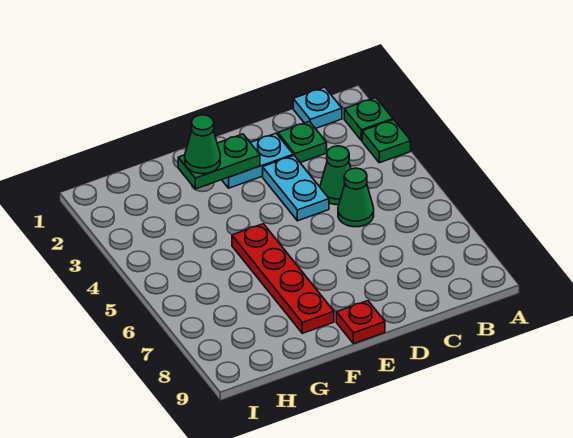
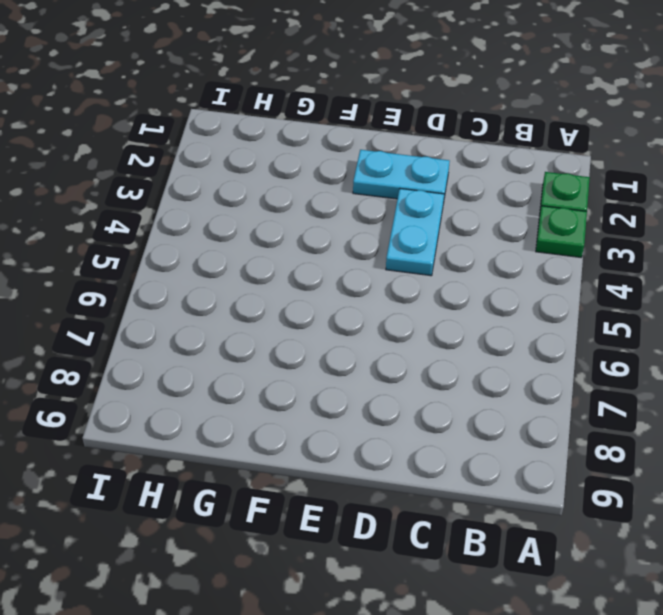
none -> cyan 1x1 plate [293,87,342,129]
none -> green 1x1 plate [278,121,327,163]
none -> green 1x1 cone [320,146,351,205]

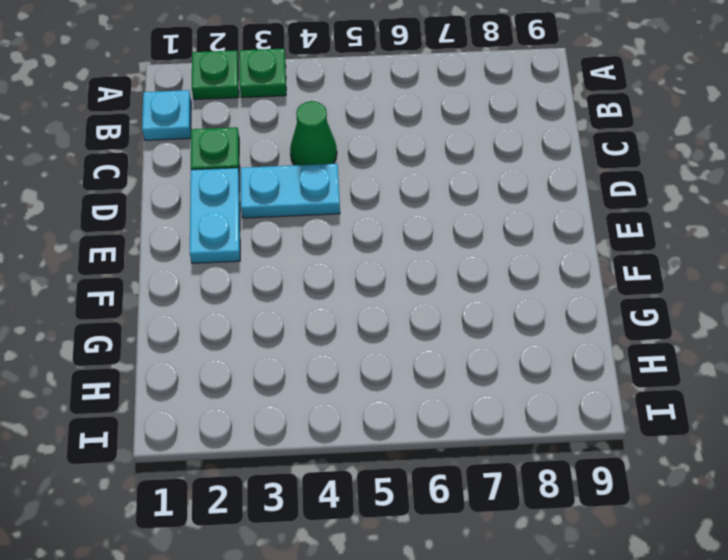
none -> green 1x1 cone [338,168,374,227]
none -> red 1x1 plate [336,301,385,344]
none -> red 1x4 plate [232,224,334,333]

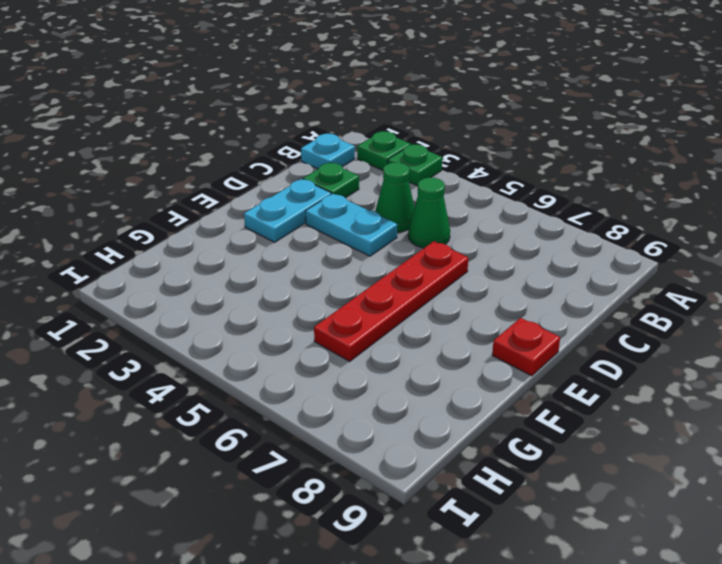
red 1x4 plate [314,241,468,361] -> red 1x4 plate turned to [232,224,334,333]
none -> green 1x2 plate [178,134,260,189]
none -> green 1x1 cone [185,115,220,174]

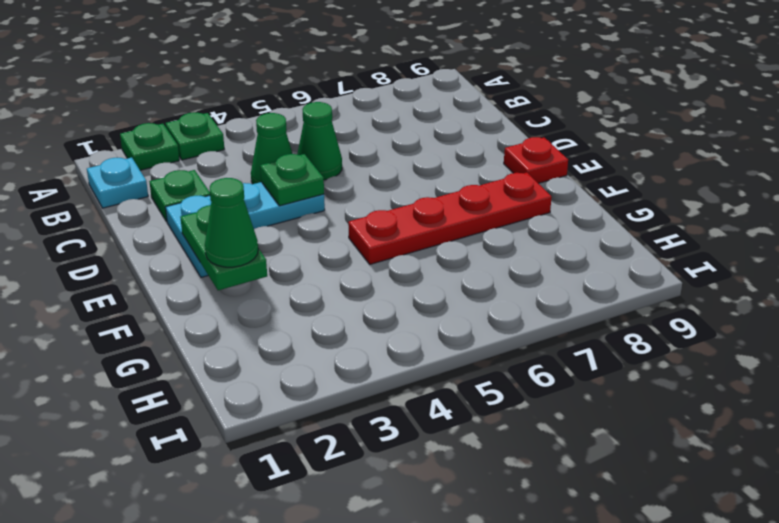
green 1x1 plate [260,154,324,206] -> none

